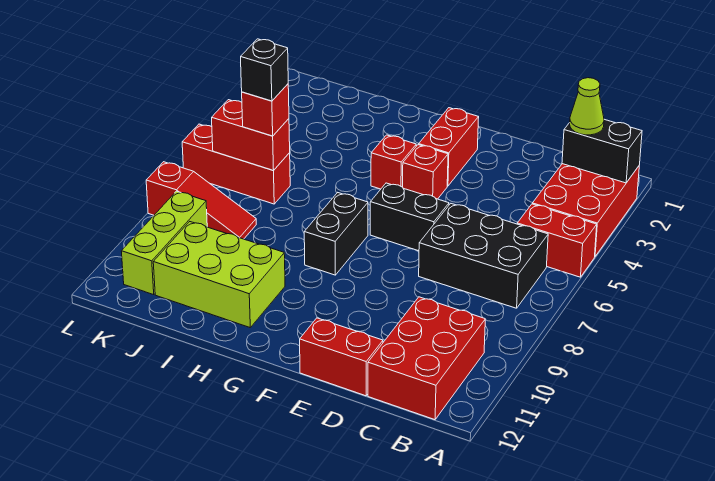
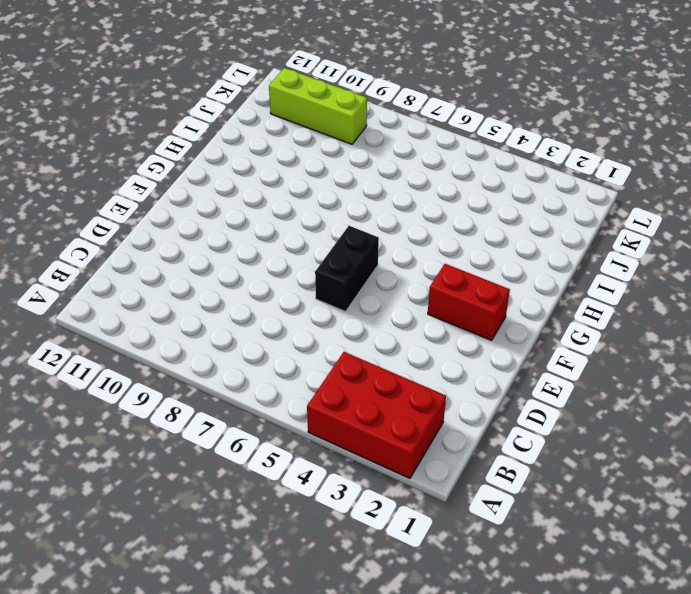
none -> red 1x2 brick [517,204,597,277]
none -> black 2x3 brick [419,204,548,308]
none -> red 2x3 brick [368,297,485,420]

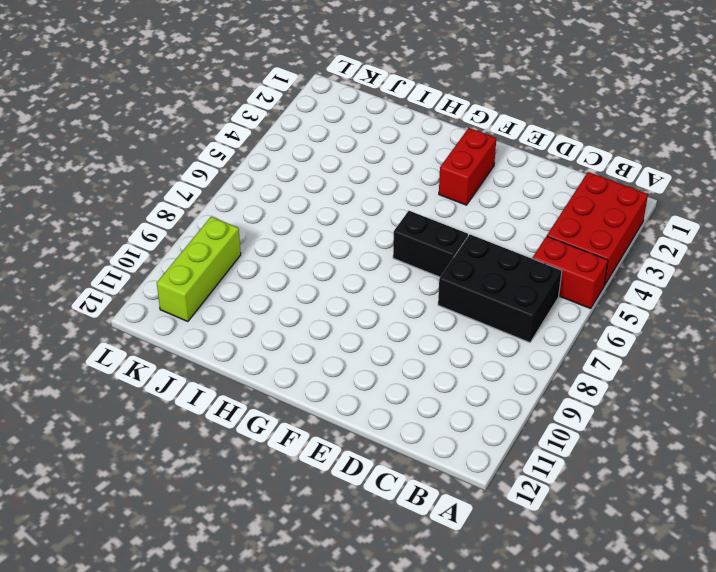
none -> red 2x3 brick [368,297,485,420]
none -> red 1x2 brick [300,318,383,396]
none -> red 1x1 brick [403,145,448,199]

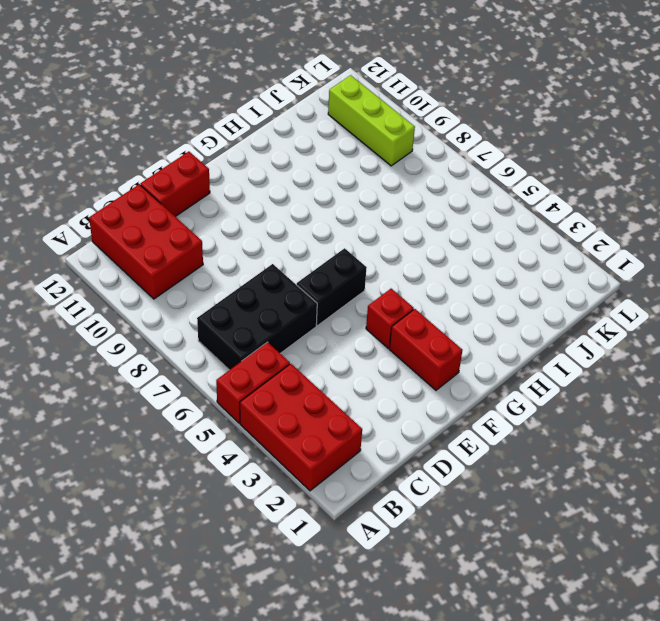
none -> red 1x1 brick [371,135,416,189]
none -> black 1x2 brick [304,193,368,275]
none -> lime 2x3 brick [153,222,285,327]

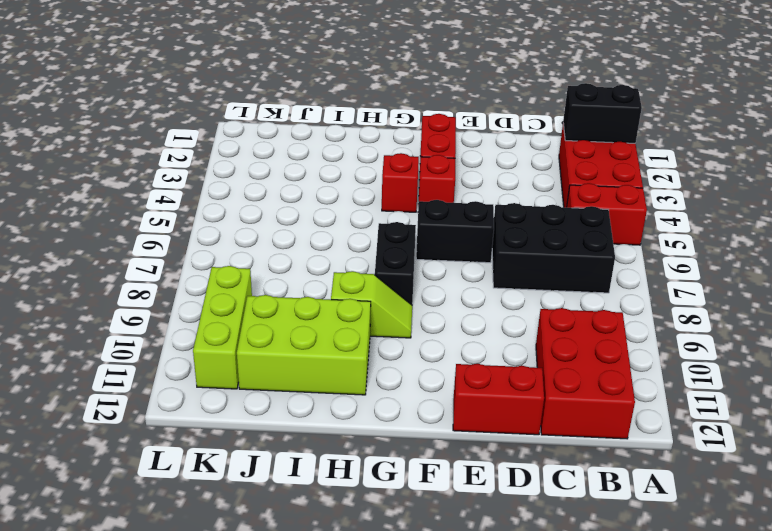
lime 1x2 slope [331,271,412,338] -> none
none -> red 1x3 brick [182,124,290,204]
none -> red 1x3 slope [146,162,256,239]
none -> red 1x2 brick [212,100,290,171]

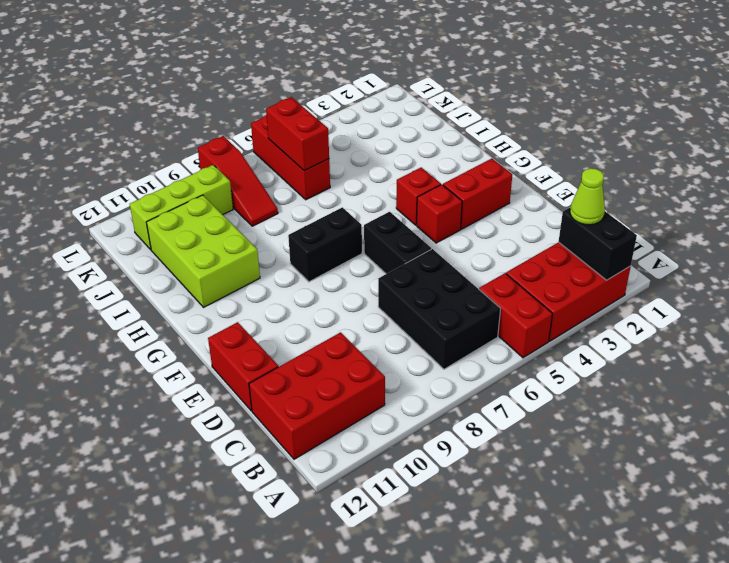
none -> red 1x1 brick [242,84,289,136]
none -> black 1x1 brick [241,39,288,101]

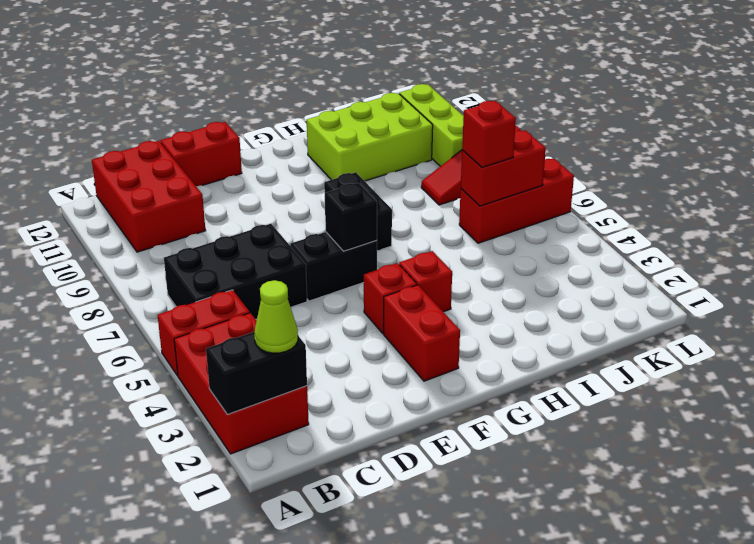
black 1x1 brick [325,183,377,251] -> black 1x1 brick moved to [241,39,288,101]

